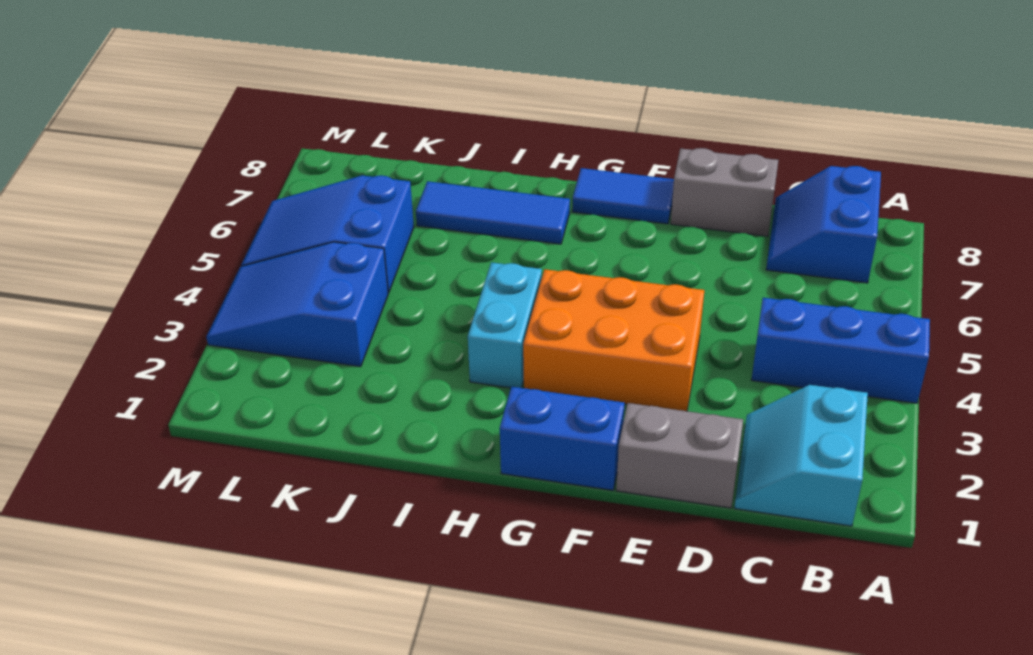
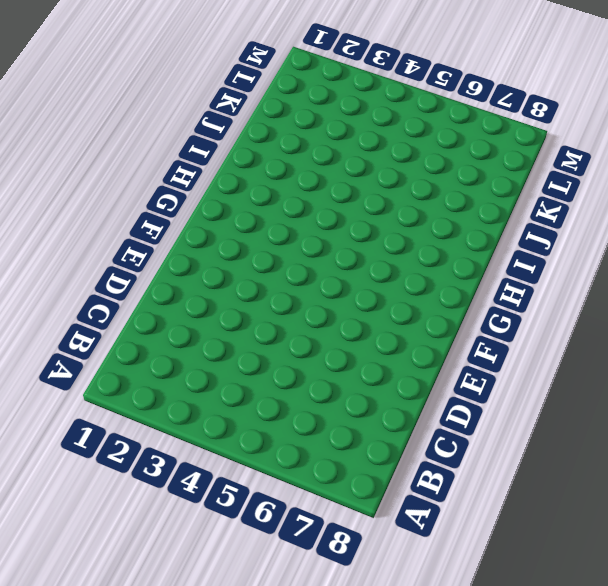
none -> blue 1x3 brick [752,298,930,403]
none -> cyan 2x2 slope [734,385,868,526]
none -> blue 2x2 slope [766,166,881,283]

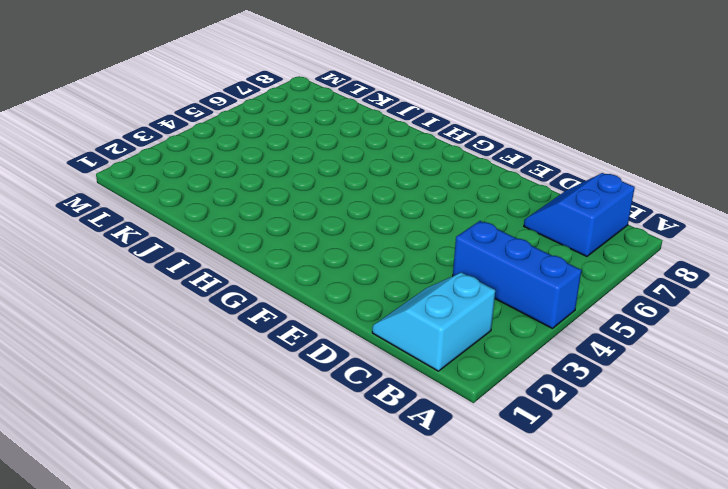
none -> grey 1x2 brick [616,403,743,508]
none -> grey 1x2 brick [671,148,778,236]
none -> orange 2x3 brick [523,269,704,411]

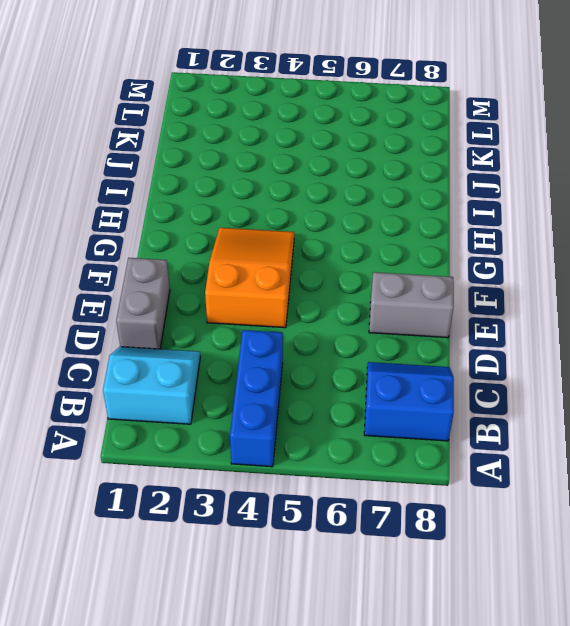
orange 2x3 slope [205,228,294,328] -> orange 2x3 brick [523,269,704,411]
grey 1x2 brick [369,272,454,338] -> grey 1x2 brick turned to [671,148,778,236]
none -> blue 1x2 brick [500,387,625,490]
none -> blue 1x2 tile [572,168,674,224]
none -> cyan 1x2 brick [468,262,542,388]

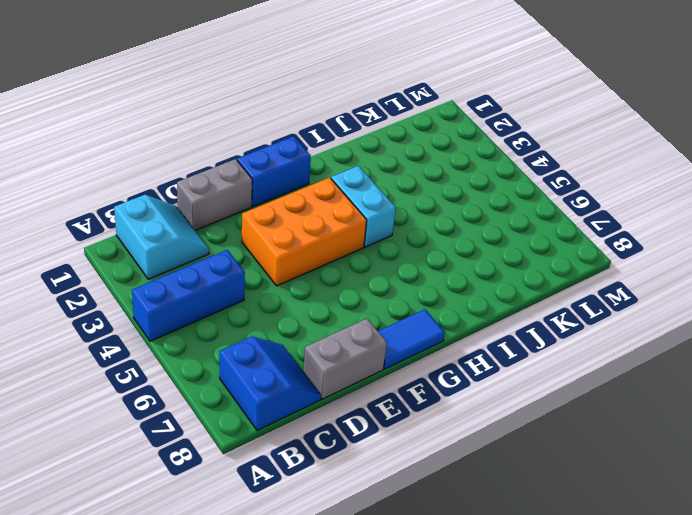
none -> blue 1x3 tile [416,181,570,244]
none -> blue 2x3 slope [206,242,388,367]
none -> blue 2x3 slope [241,175,414,293]

